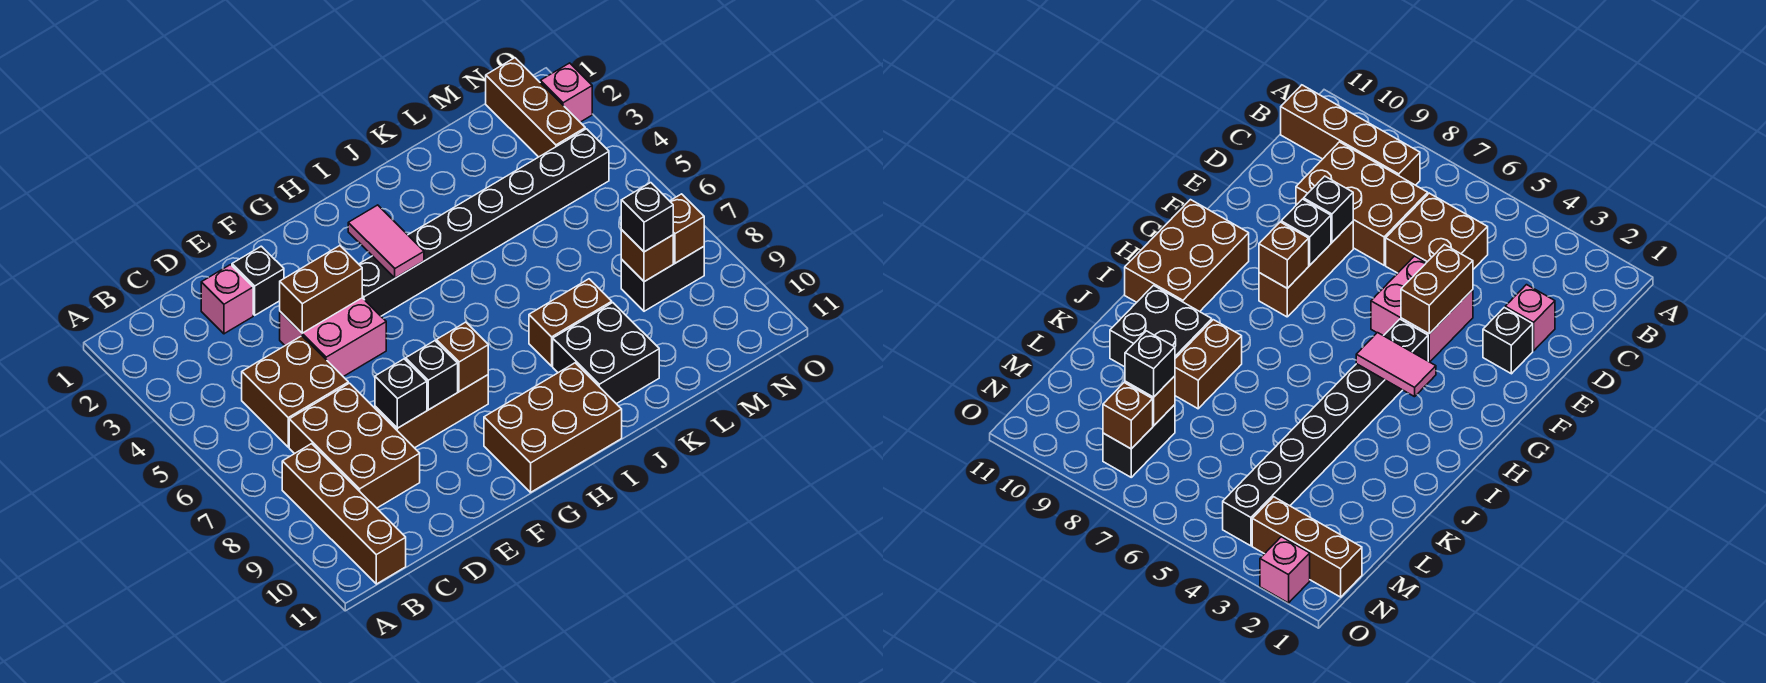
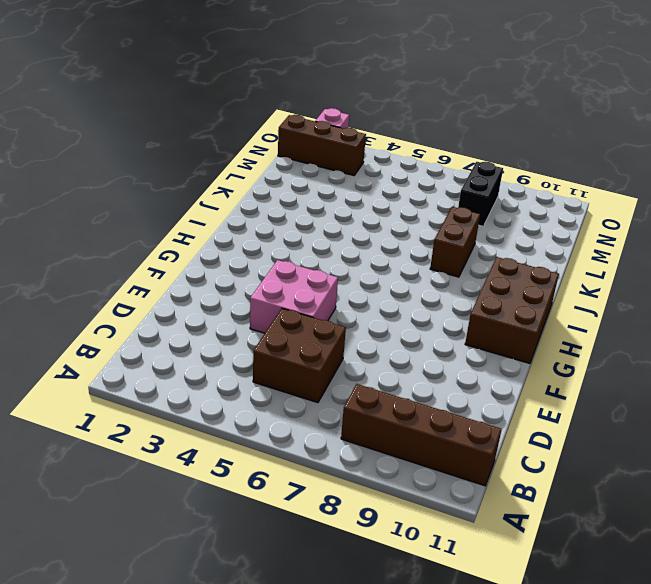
none -> brown 2x3 brick [289,383,420,508]
none -> pink 1x1 brick [201,265,253,334]
none -> black 1x1 brick [232,246,284,315]

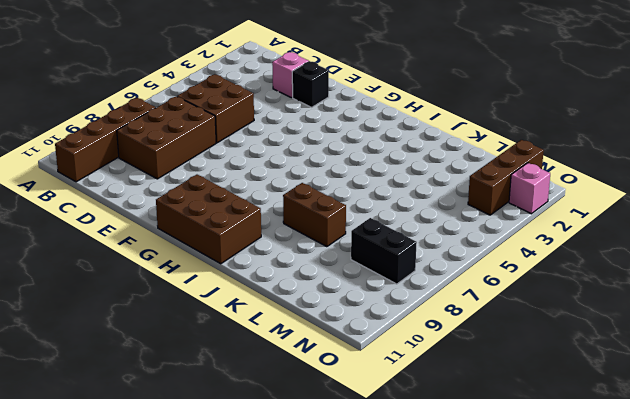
none -> pink 2x2 brick [280,298,386,377]
none -> brown 1x3 brick [375,375,488,448]
none -> black 1x8 brick [359,129,609,316]

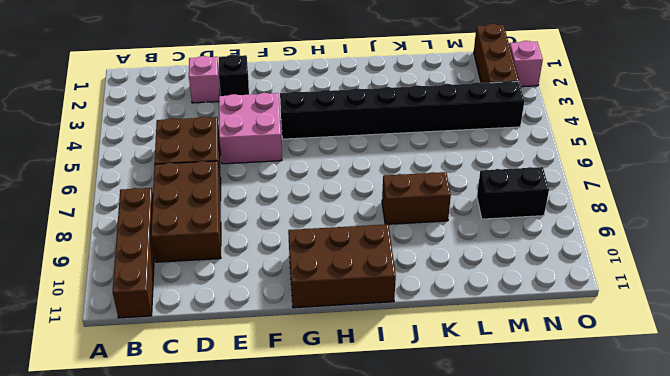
none -> brown 1x3 brick [375,375,488,448]
none -> black 2x2 brick [553,303,659,404]
none -> brown 1x2 brick [280,246,362,333]

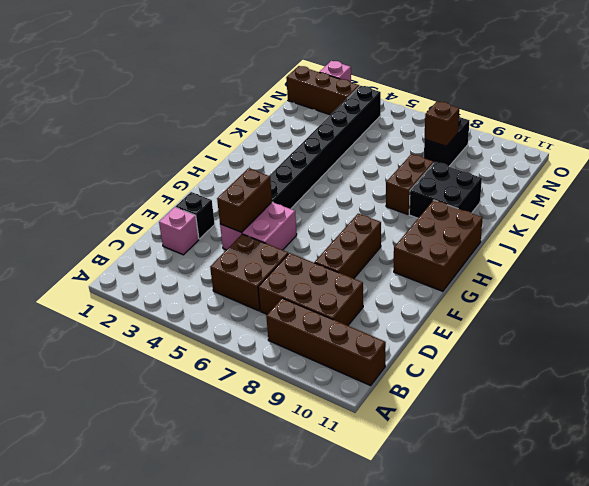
none -> black 1x1 brick [375,359,427,428]
none -> black 1x1 brick [406,341,458,410]
none -> brown 1x1 brick [436,322,488,392]

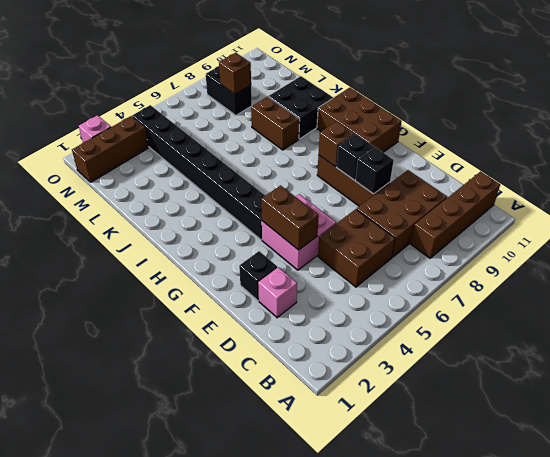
none -> pink 1x2 tile [348,205,424,278]
none -> brown 1x1 brick [670,194,704,263]
none -> black 1x1 brick [621,183,673,252]

